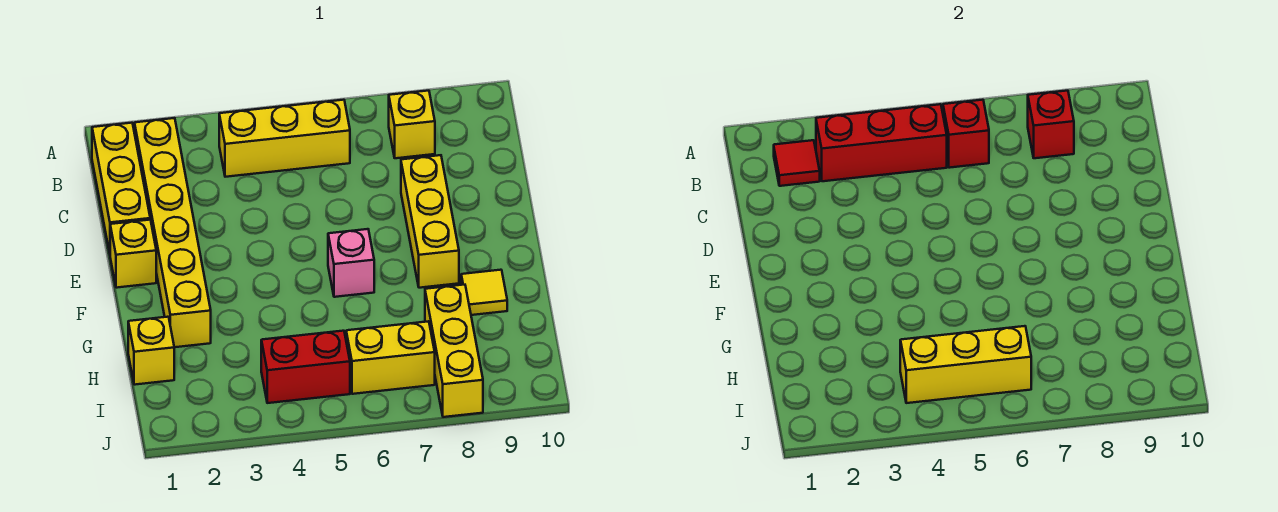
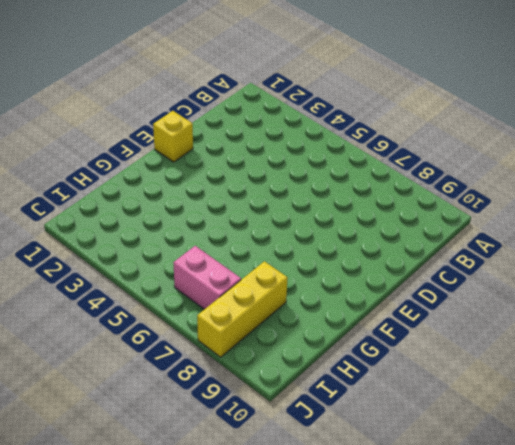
pink 1x2 brick [173,246,241,309] -> yellow 1x2 brick [346,321,435,394]
none -> yellow 1x3 brick [92,123,150,253]
none -> yellow 1x6 brick [135,118,211,347]
none -> yellow 1x3 brick [219,100,350,177]

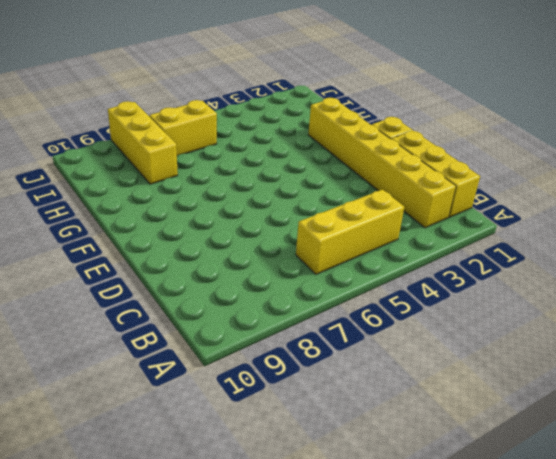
none -> yellow 1x1 brick [389,91,435,158]
none -> yellow 1x3 brick [401,155,459,288]
none -> pink 1x1 brick [328,229,374,297]

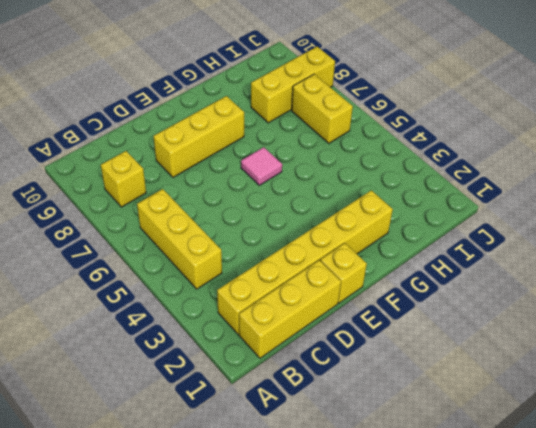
pink 1x1 tile [241,147,282,185] -> pink 1x1 brick [328,229,374,297]
none -> yellow 1x1 tile [461,270,507,315]
none -> yellow 1x1 brick [128,317,174,385]
none -> red 1x2 brick [261,331,350,403]

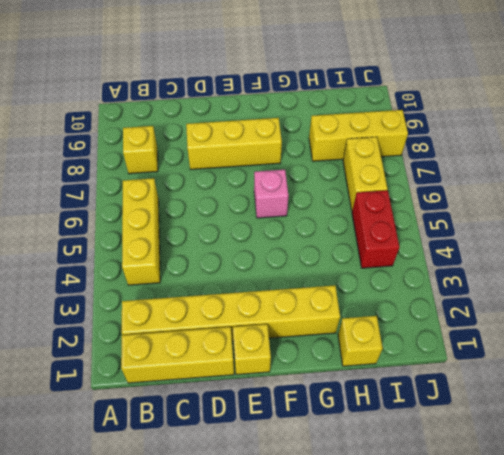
none -> yellow 1x1 tile [461,270,507,315]
none -> red 1x1 tile [774,140,820,186]
none -> red 1x3 brick [816,104,947,181]

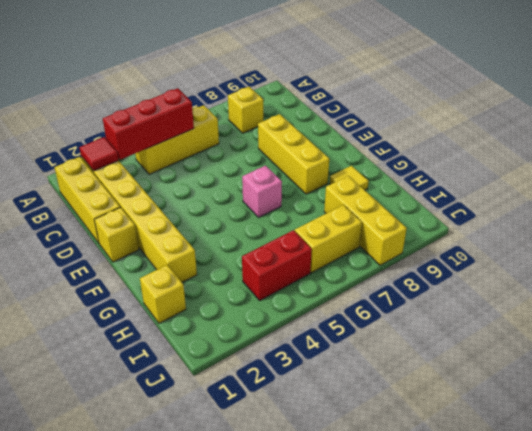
none -> red 1x1 brick [943,100,989,168]
none -> red 1x1 brick [1028,91,1074,158]
none -> yellow 1x3 brick [900,326,1031,403]

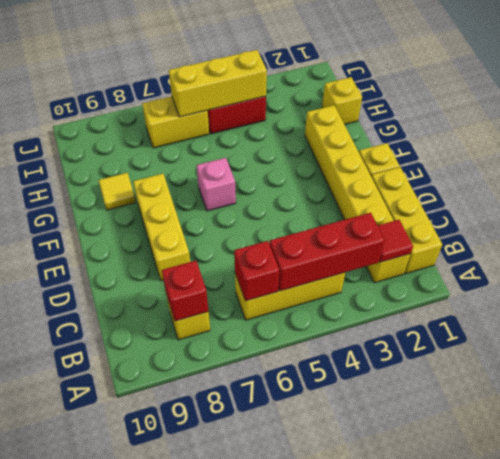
none -> yellow 1x3 brick [425,285,483,417]

